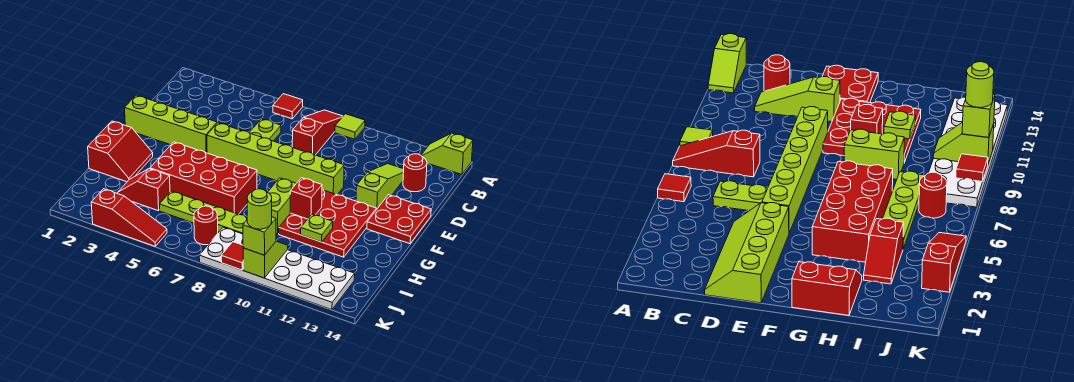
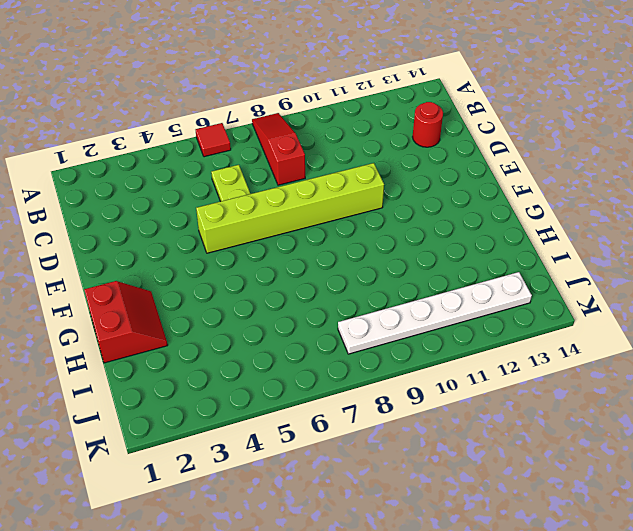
white 1x6 plate [338,272,532,354] -> white 2x6 plate [199,227,355,310]
none -> lime 1x1 tile [335,114,365,139]
none -> lime 1x2 slope [421,133,473,174]
none -> lime 1x3 slope [356,164,404,210]

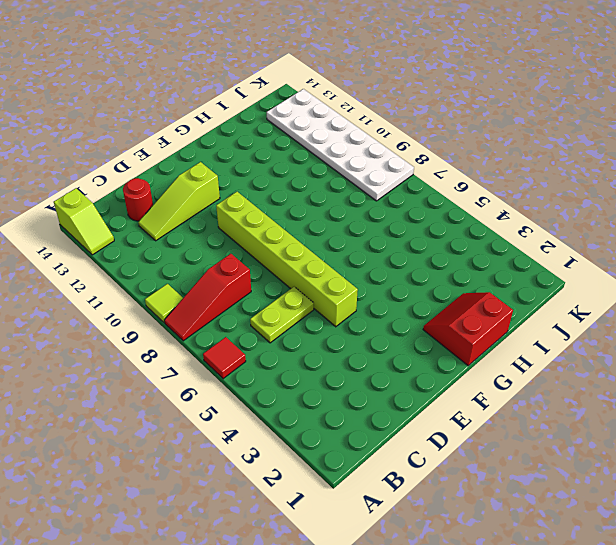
none -> lime 2x4 slope [125,95,218,153]
none -> red 2x2 plate [367,195,431,244]
none -> red 3x3 plate [279,189,376,257]

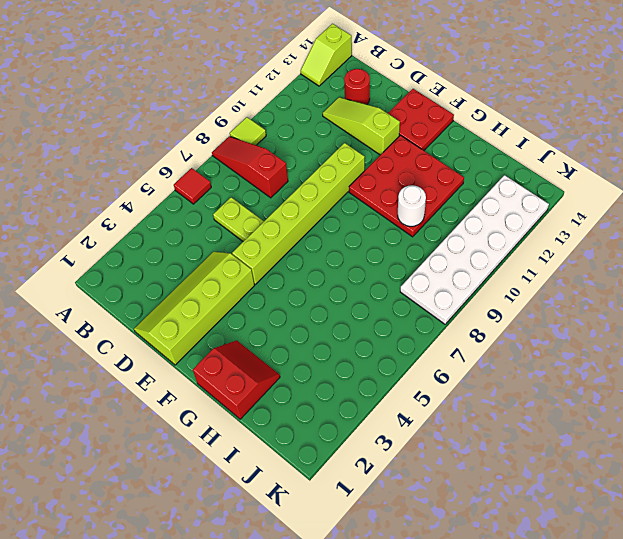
white 1x1 round brick [398,185,426,226] -> none
none -> red 2x4 brick [150,142,257,214]
none -> lime 1x2 brick [268,178,296,234]
none -> red 1x2 slope [118,169,170,211]

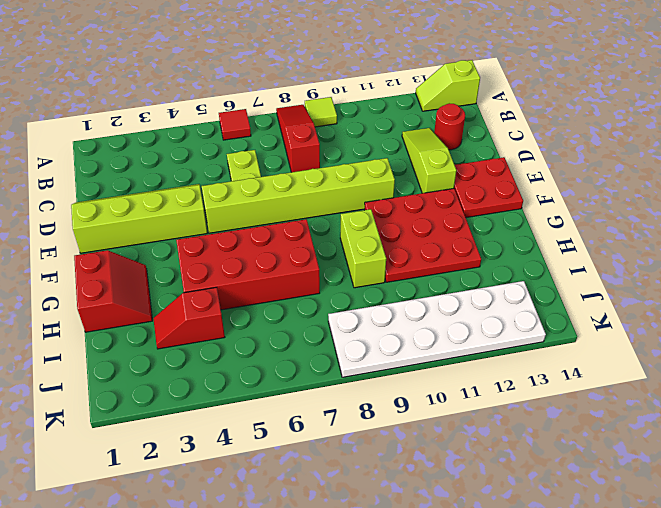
none -> lime 1x4 plate [159,191,247,234]
none -> red 1x1 round brick [194,206,218,245]
none -> red 1x3 slope [91,189,167,246]

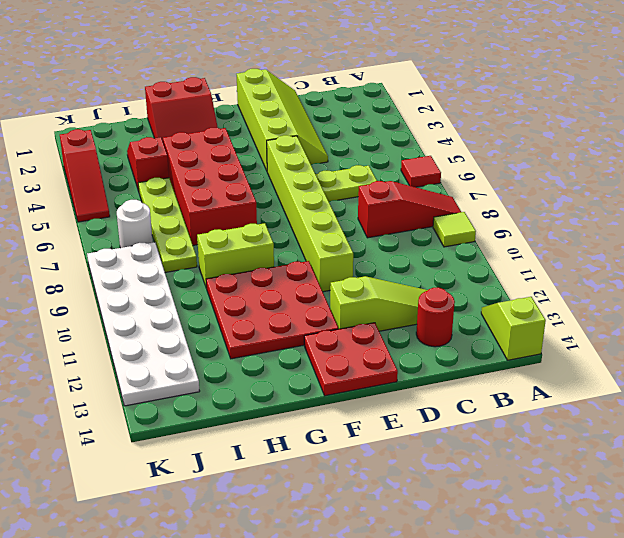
white 1x1 round brick [117,200,153,248] -> red 1x1 round brick [194,206,218,245]
none -> red 1x1 brick [290,178,322,219]
none -> lime 1x1 plate [301,214,333,242]
none -> lime 1x2 slope [243,241,288,278]

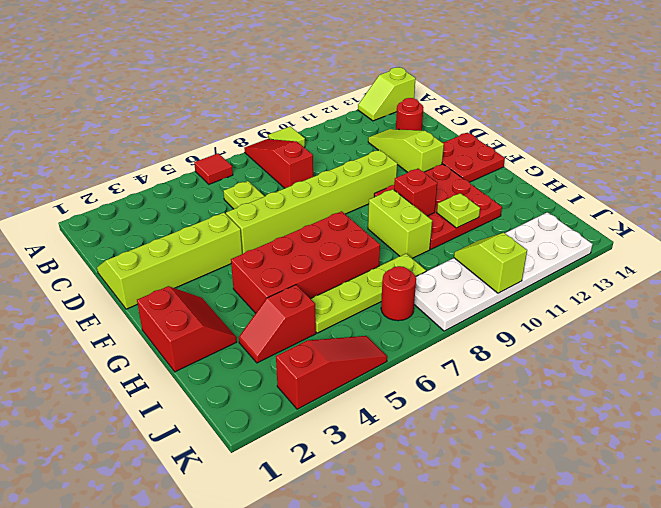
none -> red 1x1 tile [221,242,243,270]
none -> lime 1x1 brick [243,217,276,255]
none -> lime 1x1 round brick [247,189,272,229]

